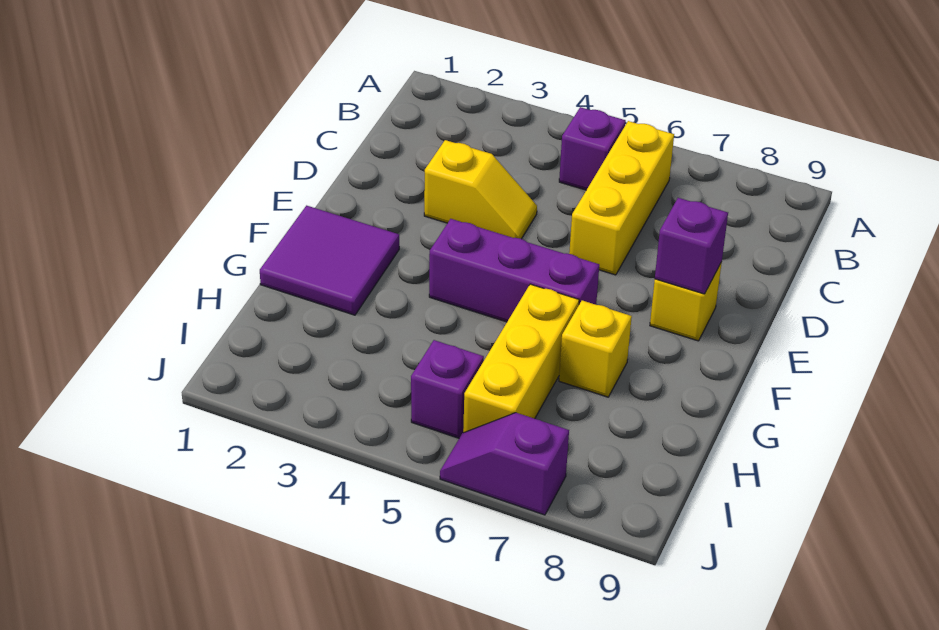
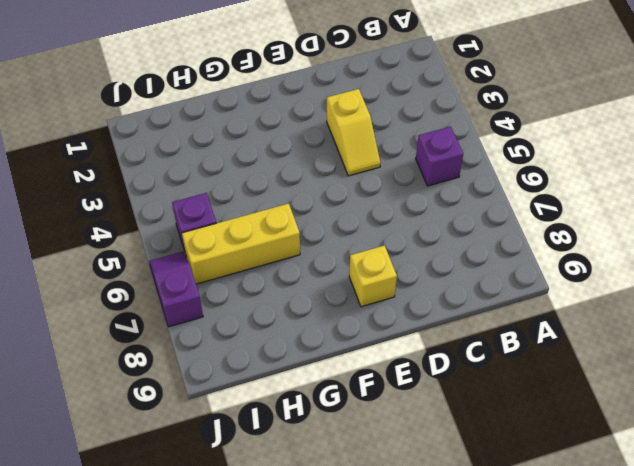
none -> yellow 1x3 brick [569,121,674,275]
none -> purple 2x2 tile [260,206,399,315]

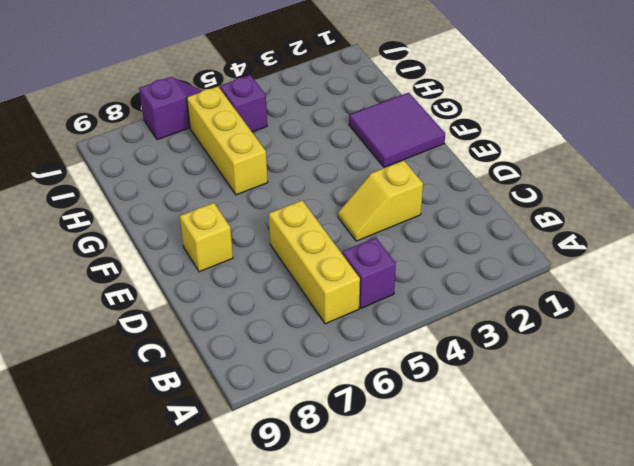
none -> purple 1x3 brick [429,219,599,322]
none -> yellow 1x1 brick [559,301,632,397]

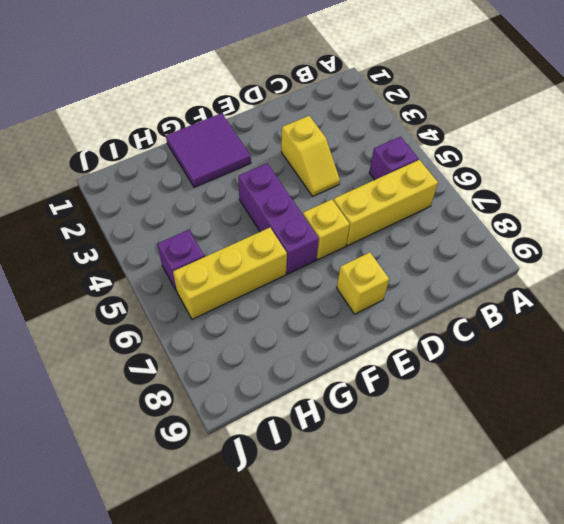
yellow 1x1 brick [303,200,350,260] -> yellow 1x1 brick moved to [559,301,632,397]
none -> purple 1x2 slope [440,413,569,515]
none -> purple 1x1 brick [655,198,728,294]

